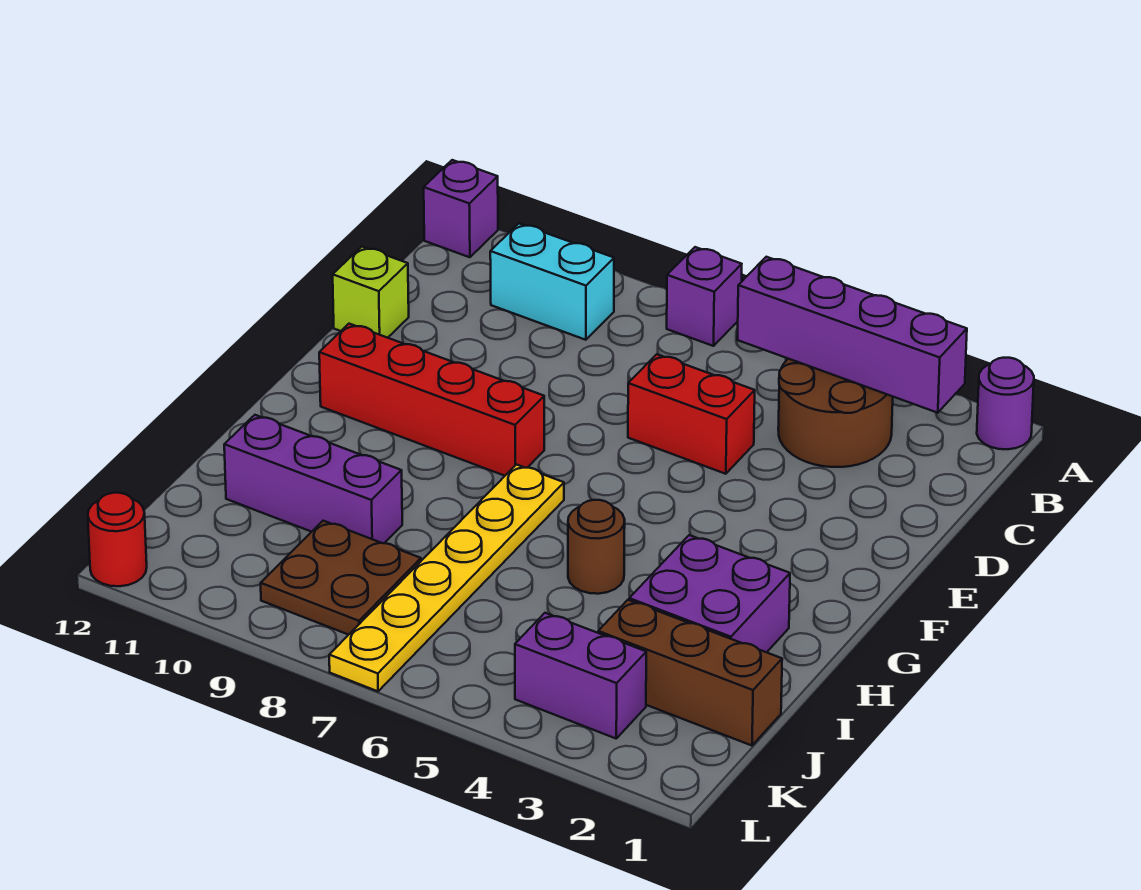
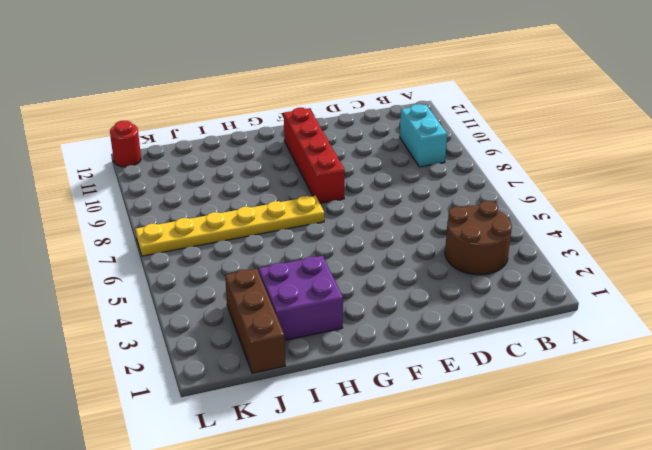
none -> purple 1x1 round brick [977,358,1034,449]
none -> purple 1x1 brick [667,247,742,346]
none -> purple 1x1 brick [424,160,498,257]

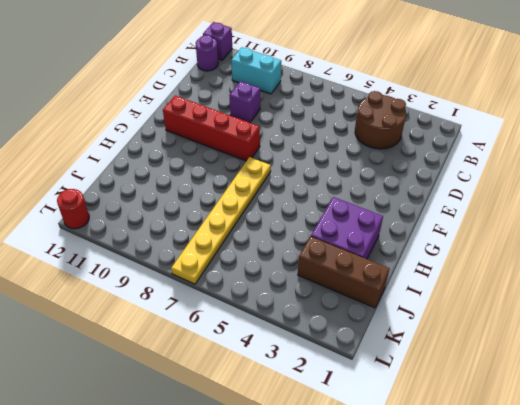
purple 1x1 round brick [196,35,218,71] -> purple 1x1 round brick moved to [977,358,1034,449]
purple 1x1 brick [229,81,260,123] -> purple 1x1 brick moved to [667,247,742,346]
none -> red 1x2 brick [628,354,755,474]
none -> lime 1x1 brick [333,247,409,338]
none -> brown 1x1 round brick [568,500,625,594]

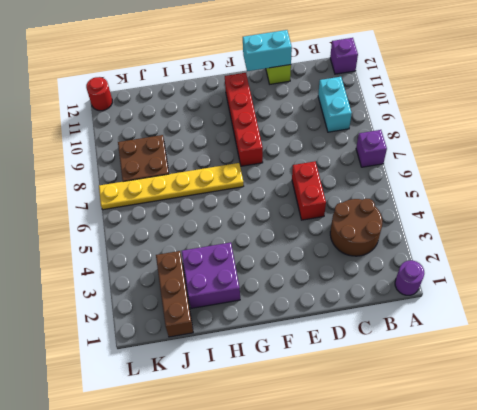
cyan 1x2 brick [243,30,292,71] -> none
none -> brown 1x1 round brick [568,500,625,594]
none -> purple 1x3 brick [224,415,402,543]
none -> purple 1x2 brick [515,613,646,738]

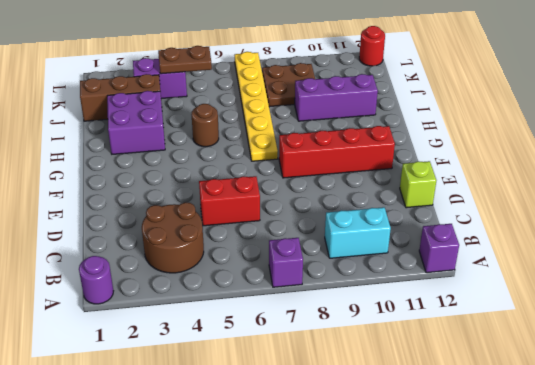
brown 1x2 plate [158,46,212,74] -> none
none -> purple 1x4 brick [737,257,967,413]

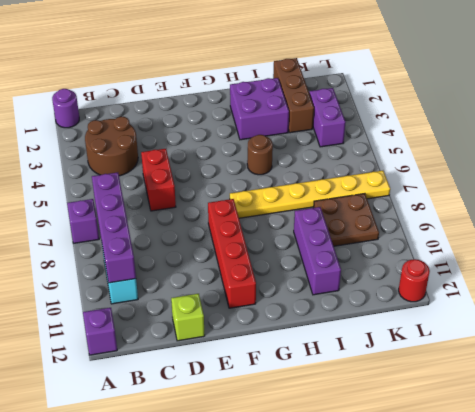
purple 1x4 brick [92,172,136,283] -> purple 1x4 brick moved to [737,257,967,413]

